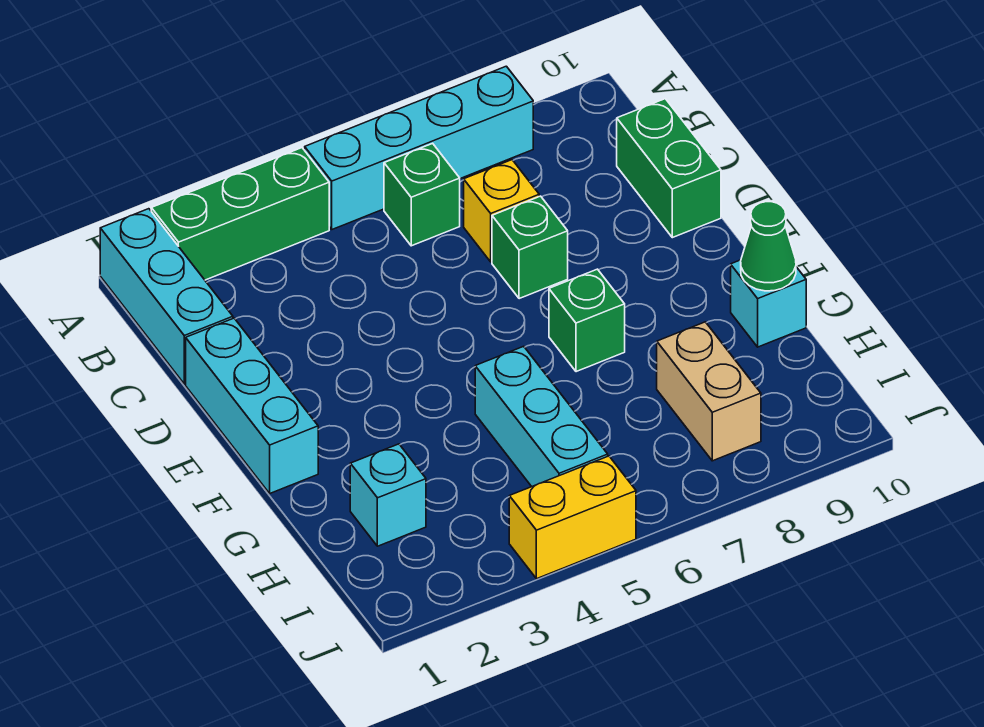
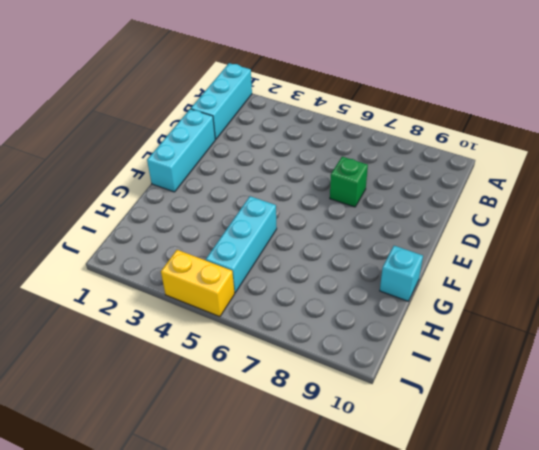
none -> green 1x3 brick [151,148,329,280]
none -> cyan 1x4 brick [305,66,533,229]
none -> green 1x1 brick [384,143,460,246]

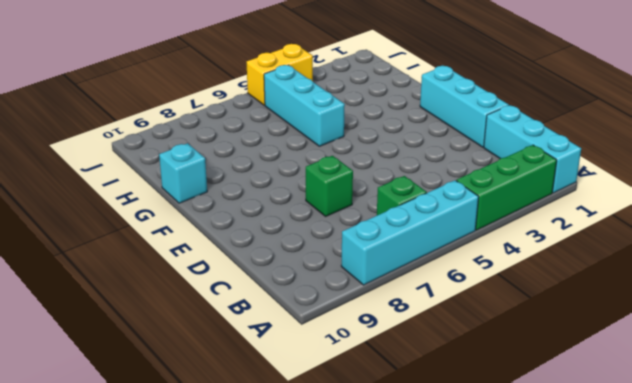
none -> yellow 1x1 brick [464,160,539,262]
none -> green 1x2 brick [617,99,721,238]
none -> green 1x1 brick [549,269,625,372]

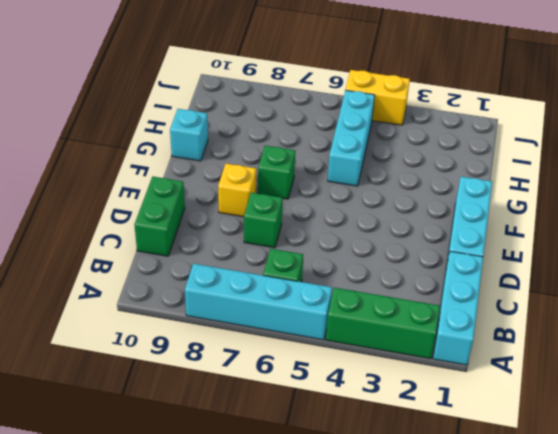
yellow 1x1 brick [218,164,256,217] -> yellow 1x1 brick moved to [464,160,539,262]
none -> cyan 1x1 brick [350,444,426,546]
none -> tan 1x2 brick [657,322,761,461]
none -> green 1x1 cone [741,202,796,291]

